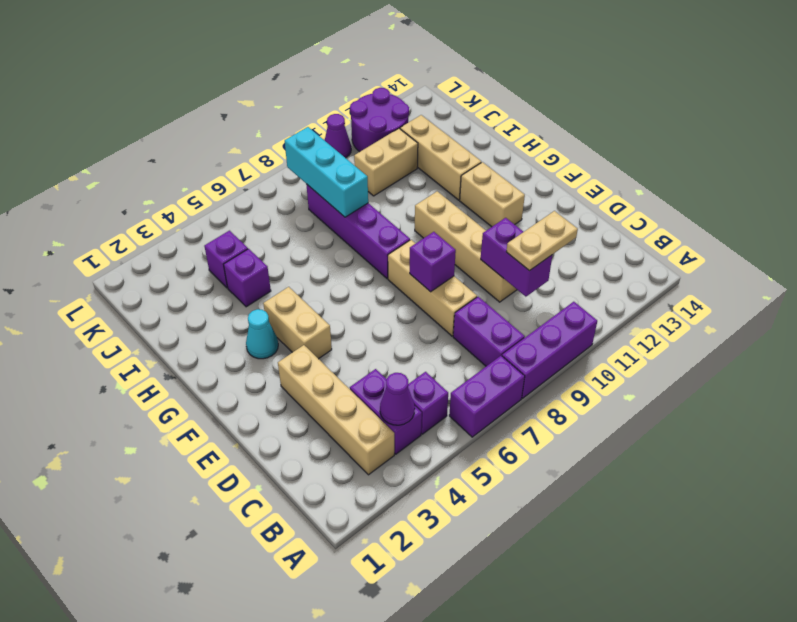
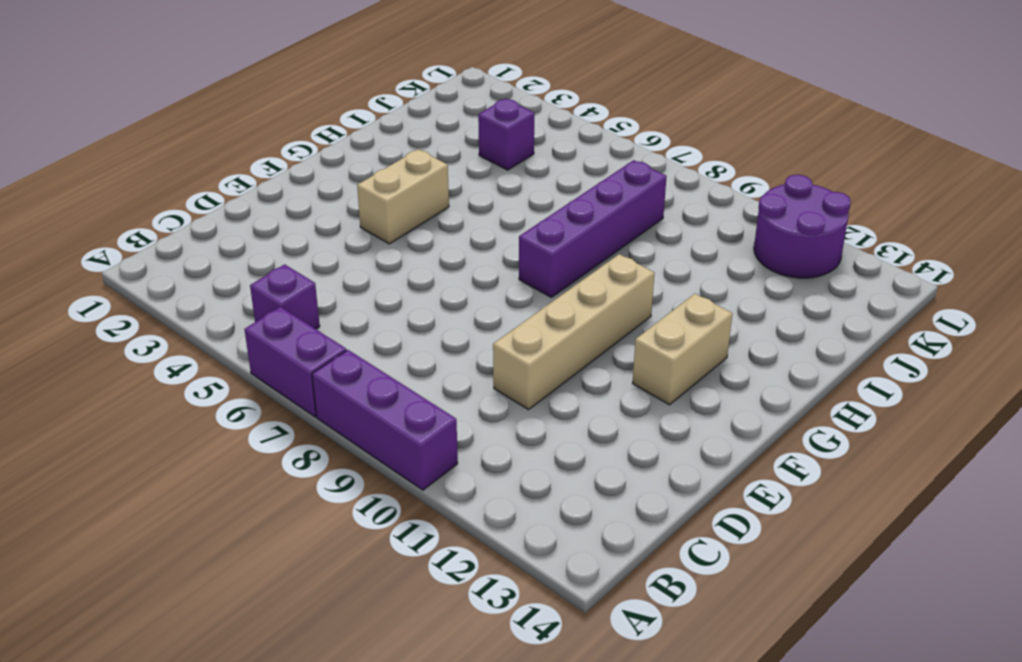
none -> tan 1x4 brick [278,345,394,475]
none -> purple 1x2 brick [350,369,422,454]
none -> purple 1x2 brick [453,297,525,366]

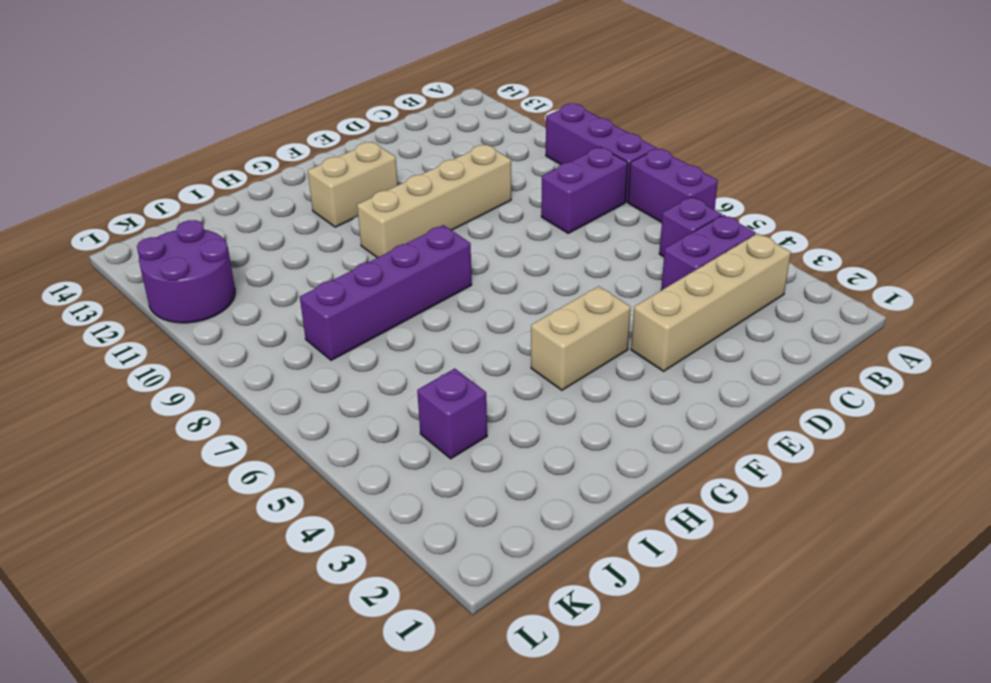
none -> tan 1x3 brick [388,240,477,336]
none -> cyan 1x1 cone [246,309,278,359]
none -> tan 1x3 brick [400,115,481,200]

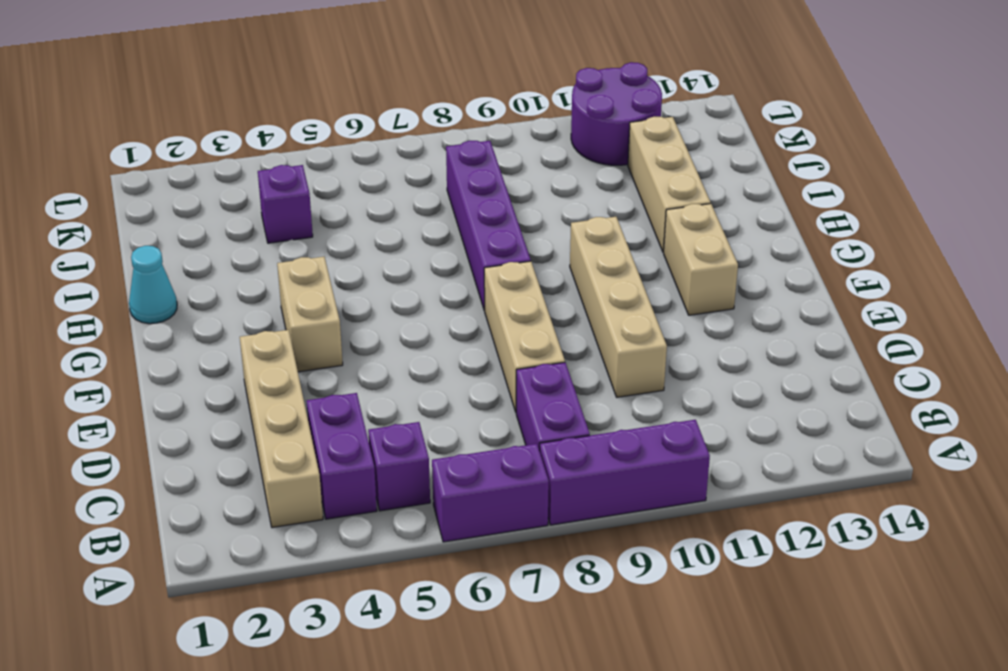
cyan 1x1 cone [129,246,177,324] -> cyan 1x1 cone moved to [246,309,278,359]
none -> purple 1x1 brick [224,249,271,307]
none -> tan 1x2 brick [354,129,418,196]
none -> purple 1x1 cone [325,114,351,158]

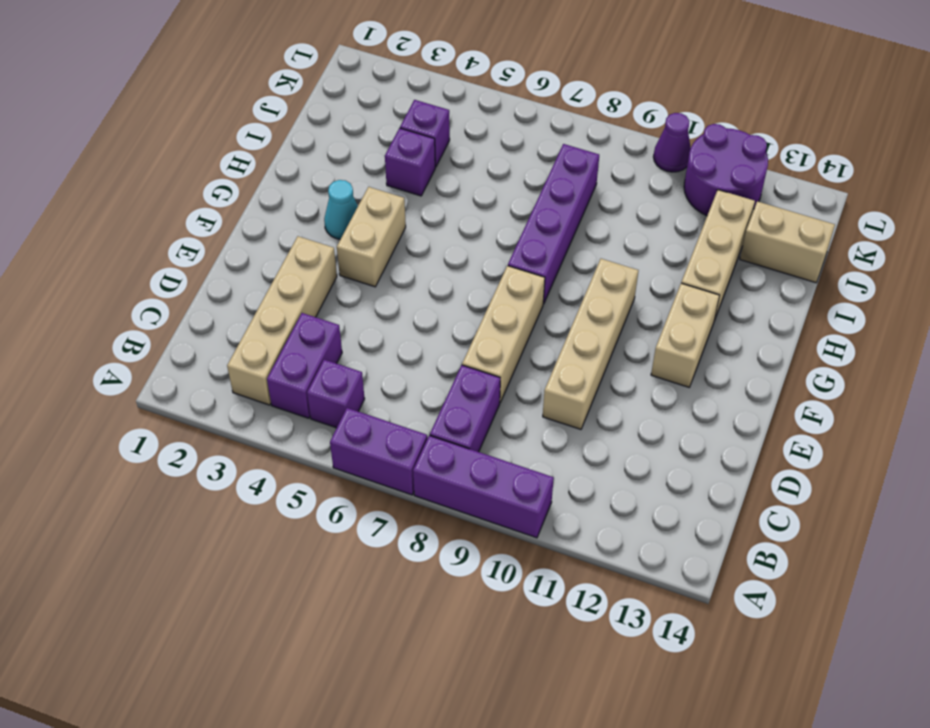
tan 1x2 brick [740,201,835,283] -> tan 1x2 brick moved to [354,129,418,196]
none -> purple 1x1 cone [380,373,415,425]
none -> purple 1x2 brick [481,218,552,297]
none -> purple 1x1 brick [410,232,456,292]

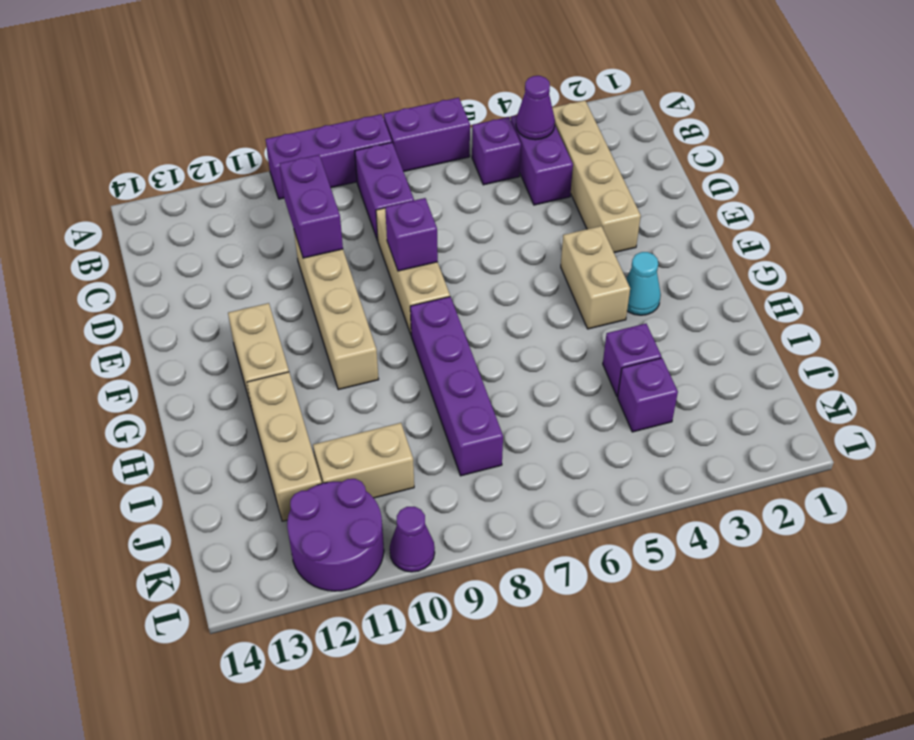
none -> cyan 1x3 brick [285,127,368,217]
none -> tan 1x2 plate [506,211,578,271]

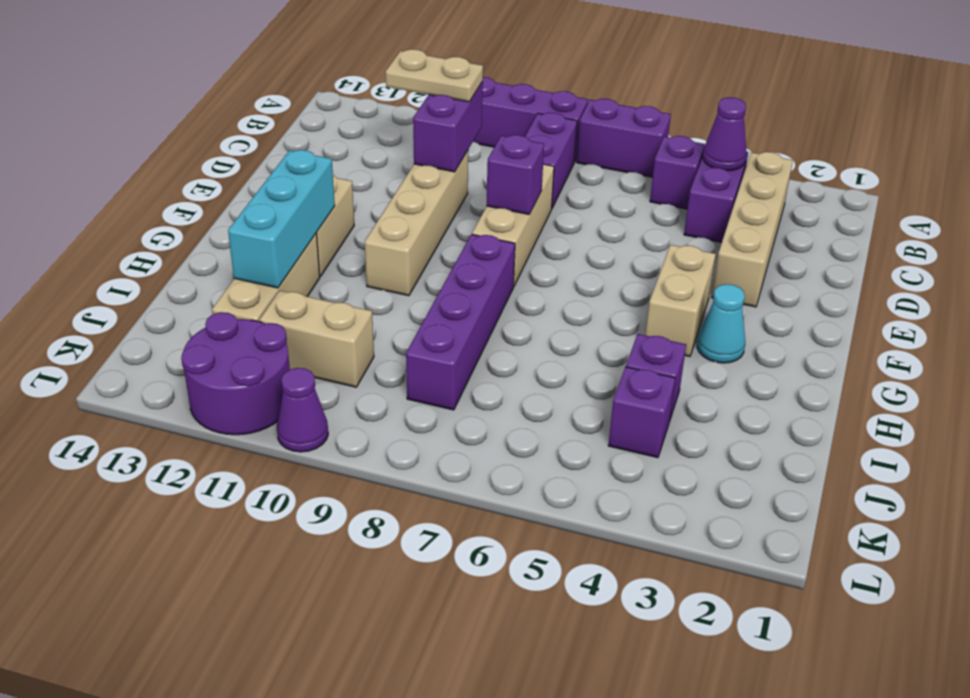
cyan 1x3 brick [228,150,335,288] -> cyan 1x3 brick moved to [285,127,368,217]

